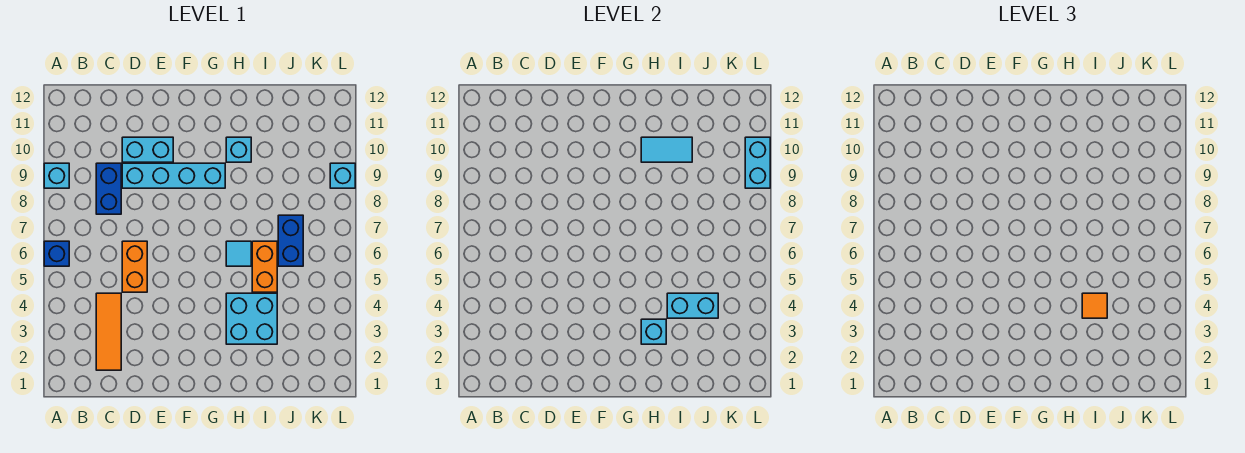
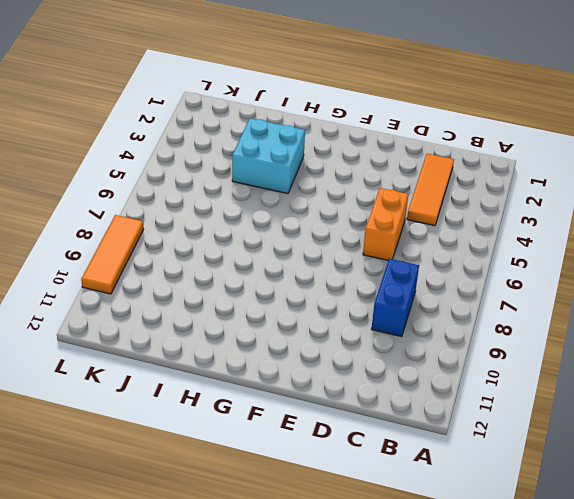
orange 1x3 tile [81,215,144,294] -> cyan 1x1 brick [330,163,355,188]
none -> blue 1x1 brick [44,241,69,266]
none -> cyan 1x1 brick [44,163,69,188]
none -> cyan 1x4 brick [122,163,225,188]

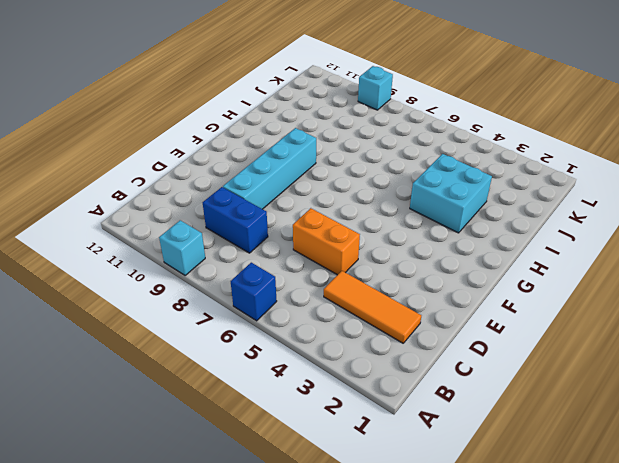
none -> cyan 1x2 brick [122,137,173,162]
none -> cyan 1x1 tile [226,241,251,266]
none -> cyan 1x1 brick [226,137,251,162]

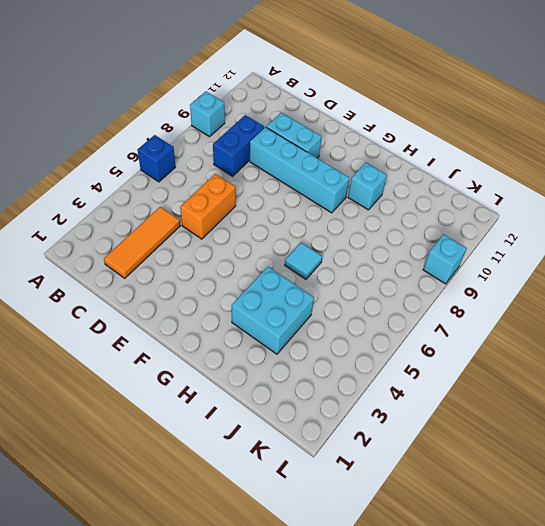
none -> orange 1x2 brick [252,241,277,292]
none -> blue 1x2 brick [278,215,303,266]
none -> cyan 1x1 brick [641,319,666,344]

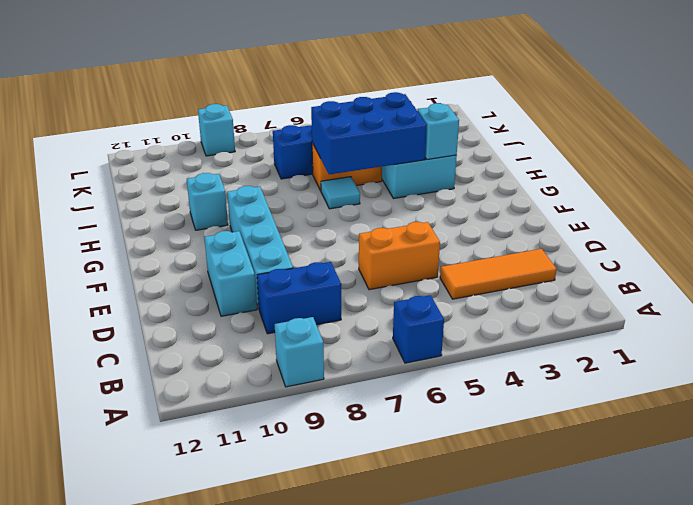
blue 2x3 brick [311,92,427,175] -> cyan 1x2 brick [667,293,718,318]
none -> cyan 1x2 tile [641,137,692,162]
none -> cyan 1x2 brick [745,137,770,188]
none -> orange 1x1 tile [1082,293,1107,318]

